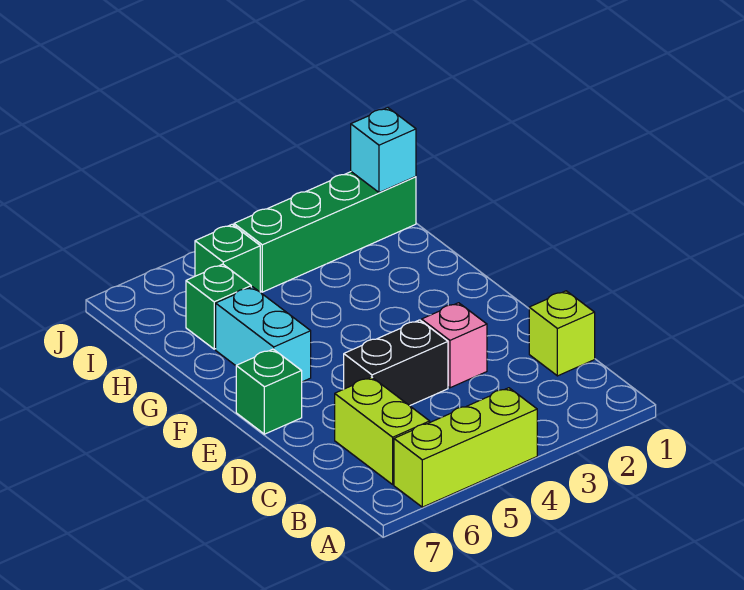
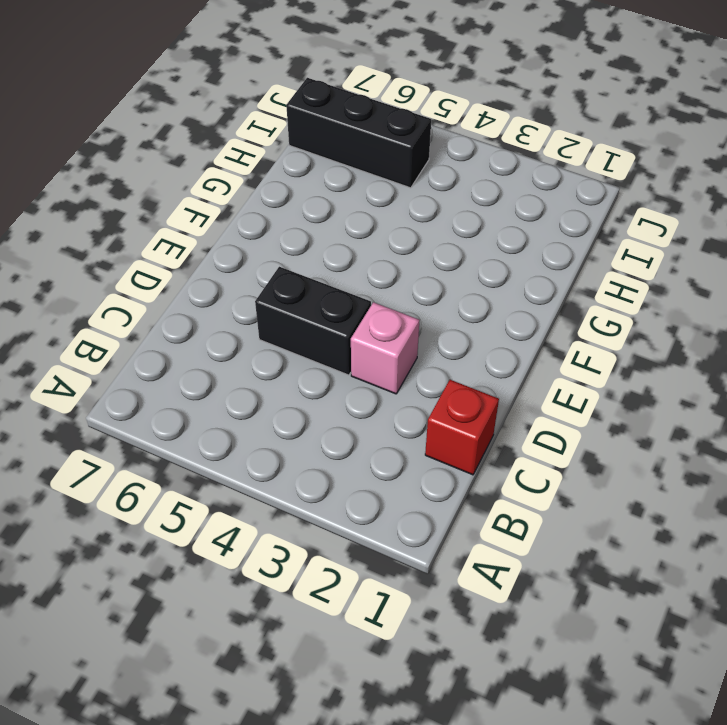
red 1x1 brick [425,380,499,475] -> lime 1x1 brick [529,291,595,376]
black 1x3 brick [286,78,431,188] -> green 1x1 brick [195,225,260,292]
none -> lime 1x3 brick [394,388,537,507]
none -> lime 1x2 brick [335,377,430,484]

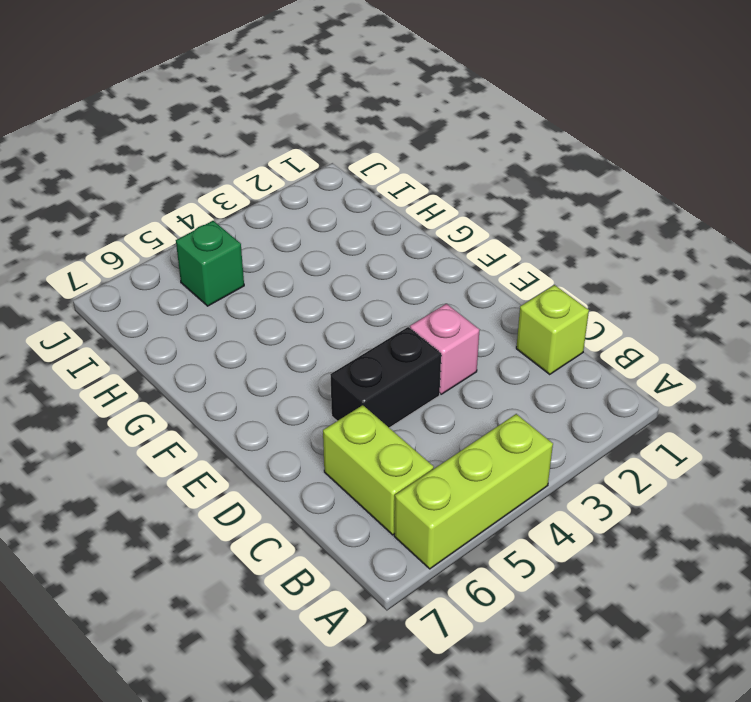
none -> green 1x1 brick [236,349,302,434]
none -> cyan 1x2 brick [216,287,311,382]

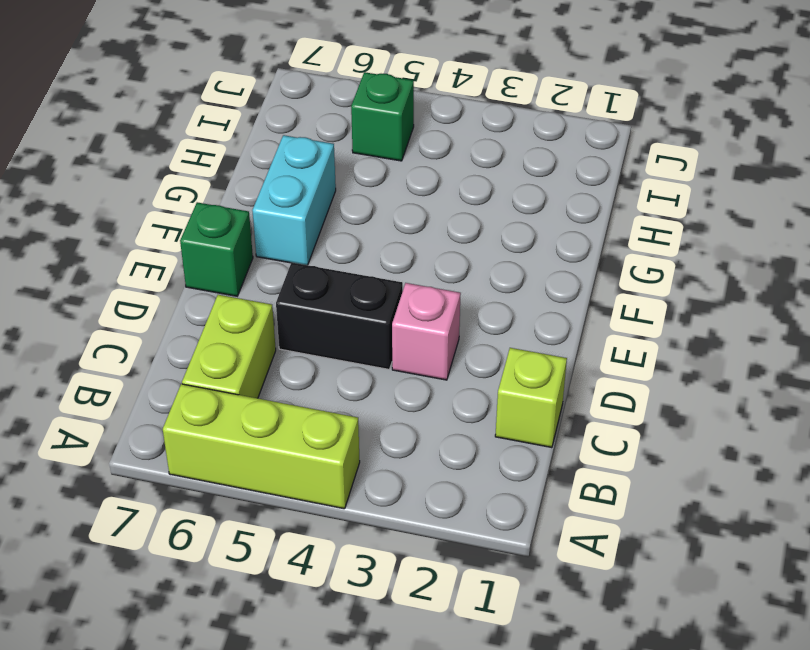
none -> green 1x1 brick [186,264,251,349]
none -> green 1x4 brick [234,172,416,292]

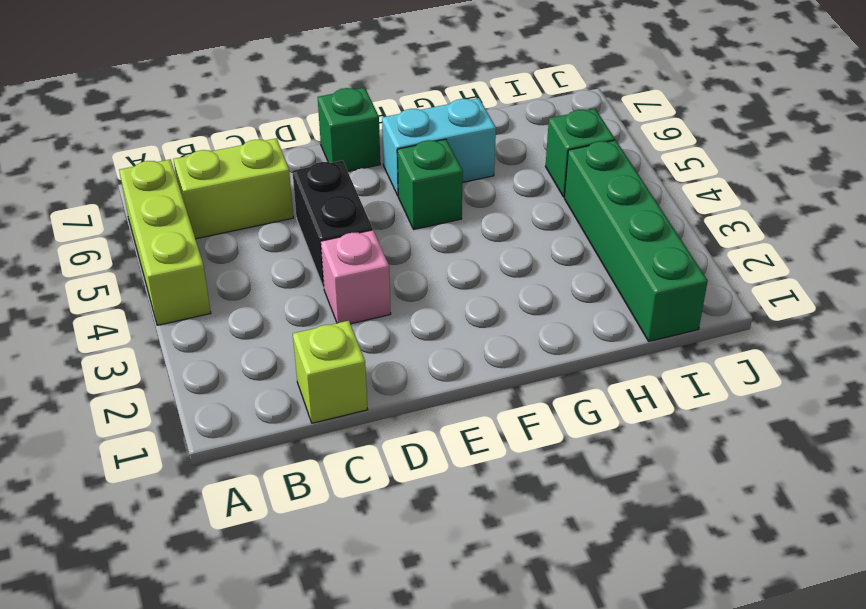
green 1x1 brick [397,139,463,229] -> green 1x1 brick moved to [186,264,251,349]
none -> cyan 1x1 brick [351,108,416,193]

